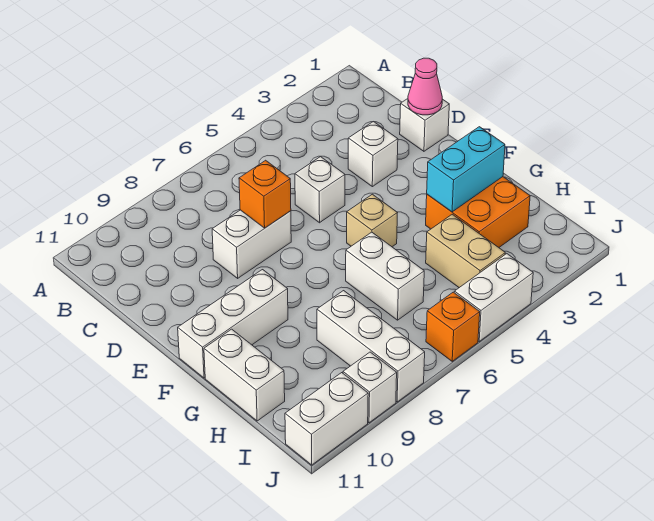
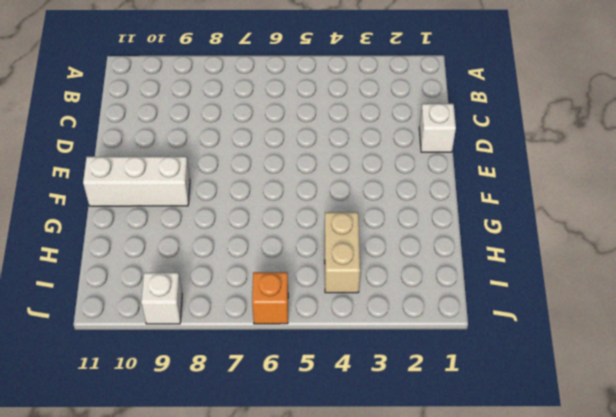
none -> white 1x1 brick [348,122,398,187]
none -> white 1x1 brick [295,157,345,223]
none -> white 1x2 brick [212,210,291,278]

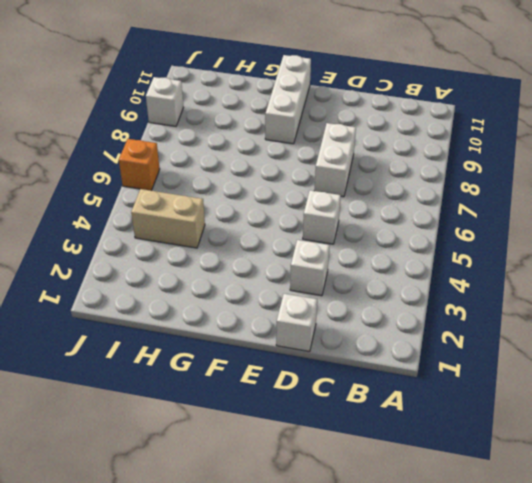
none -> tan 1x1 brick [347,194,397,247]
none -> orange 2x2 brick [426,177,530,247]
none -> white 1x2 brick [346,232,424,320]

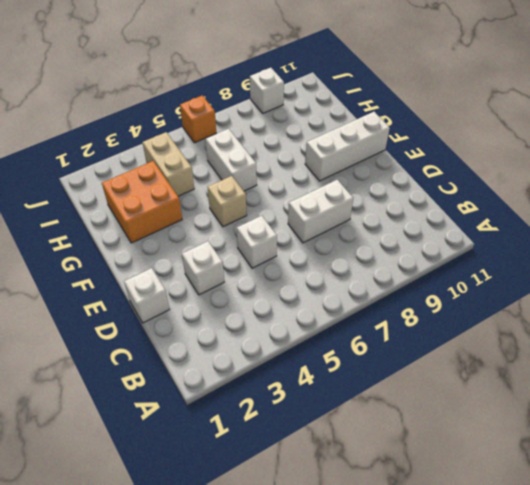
none -> white 1x2 brick [204,329,285,421]
none -> white 1x3 brick [317,291,425,402]
none -> white 1x2 brick [454,254,533,341]

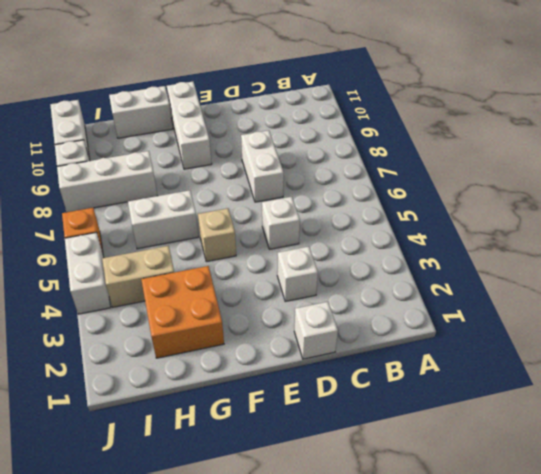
none -> pink 1x1 cone [408,58,442,115]
none -> orange 1x1 brick [239,160,291,228]
none -> cyan 1x2 brick [427,127,505,212]

